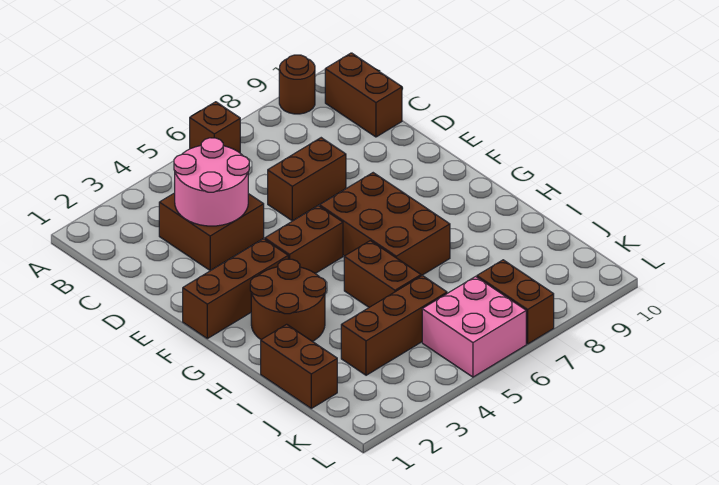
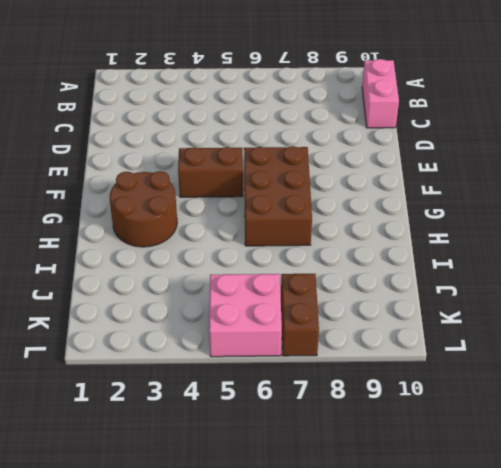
pink 1x2 brick [362,59,399,128] -> brown 1x2 brick [325,53,402,137]
none -> brown 1x1 brick [190,102,240,153]
none -> brown 1x1 round brick [279,55,315,114]
none -> brown 2x2 brick [159,193,264,271]

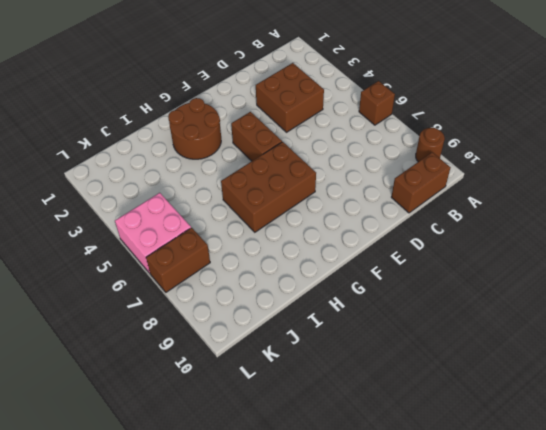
none -> brown 1x2 brick [268,138,346,221]
none -> brown 1x3 brick [183,239,288,339]
none -> brown 1x2 brick [344,241,421,307]

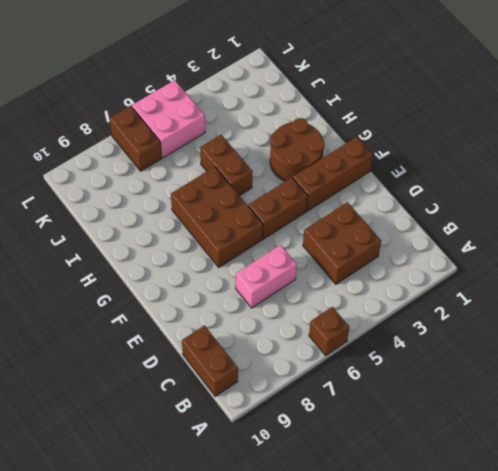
pink 1x2 brick [236,245,297,308] -> brown 1x2 brick [268,138,346,221]
none -> brown 1x1 round brick [279,55,315,114]
none -> brown 1x2 brick [261,324,337,408]
none -> brown 1x3 brick [341,276,447,375]

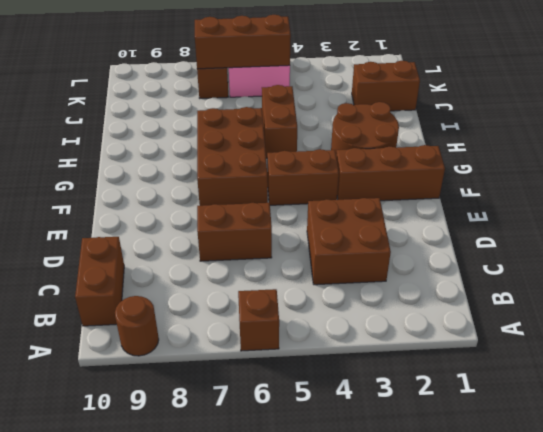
brown 1x2 brick [352,61,420,111] -> brown 1x2 brick turned to [261,324,337,408]
brown 1x3 brick [195,15,291,69] -> brown 1x3 brick moved to [341,276,447,375]
none -> pink 2x2 round brick [174,138,249,226]

